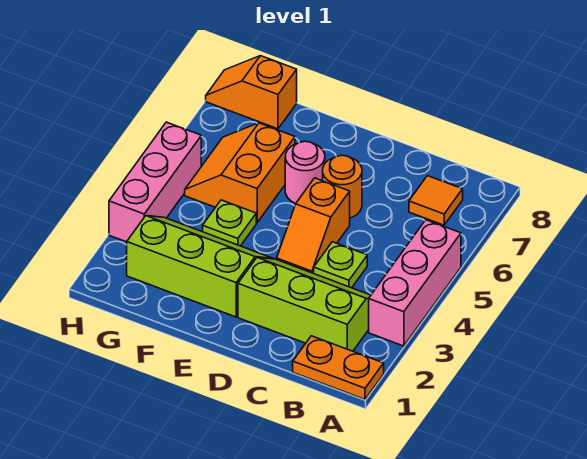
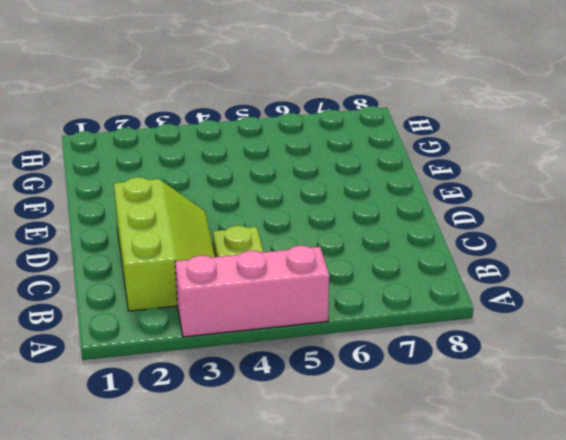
none -> orange 1x2 plate [293,336,384,399]
none -> orange 1x1 tile [409,176,463,225]
none -> orange 1x2 slope [277,178,350,273]

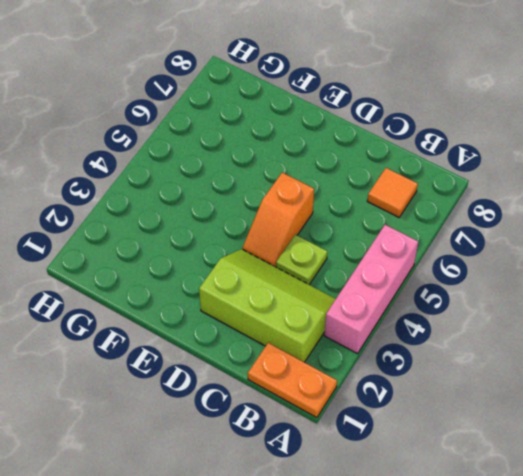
none -> orange 1x1 round brick [323,155,362,218]
none -> lime 2x3 slope [127,216,273,317]
none -> pink 1x1 round brick [285,141,325,203]

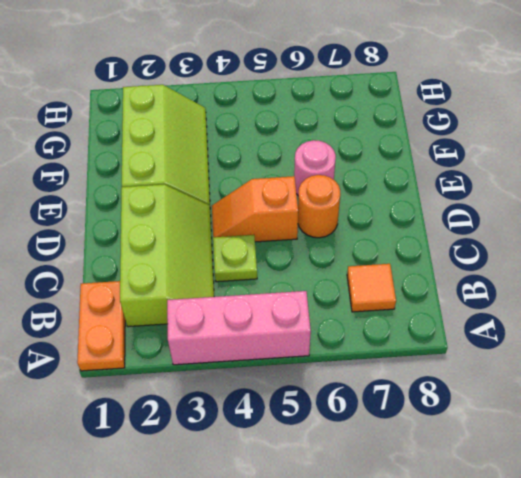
none -> lime 1x1 plate [203,200,256,246]
none -> orange 2x2 slope [185,123,295,223]
none -> orange 1x2 slope [206,56,297,129]

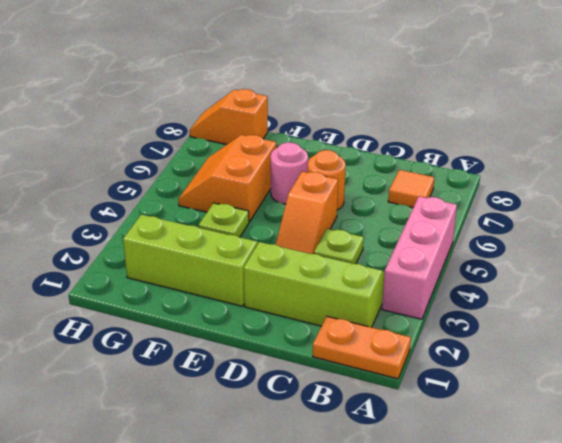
none -> pink 1x3 brick [109,122,201,242]

